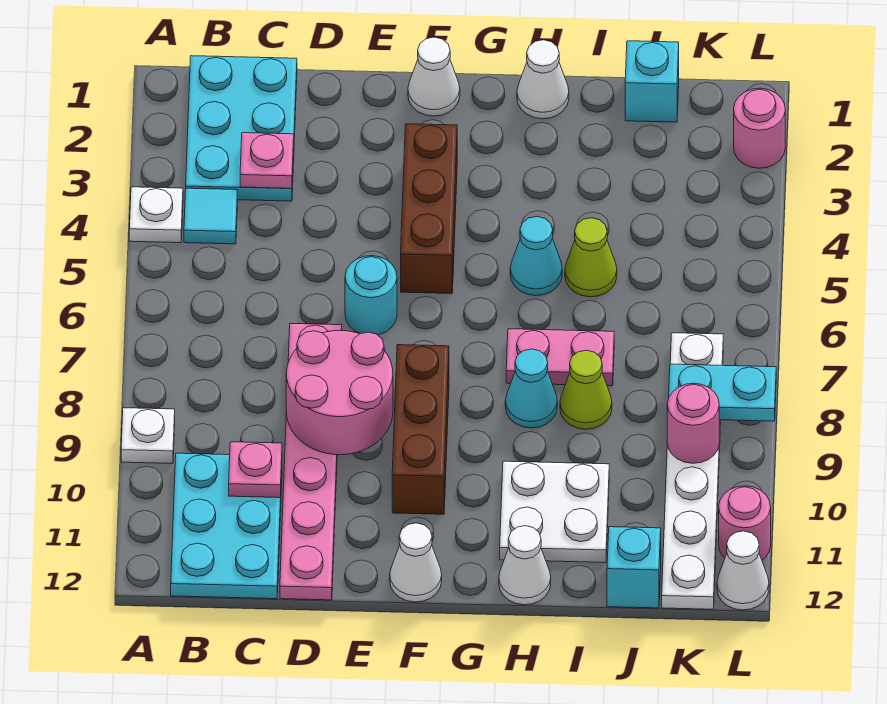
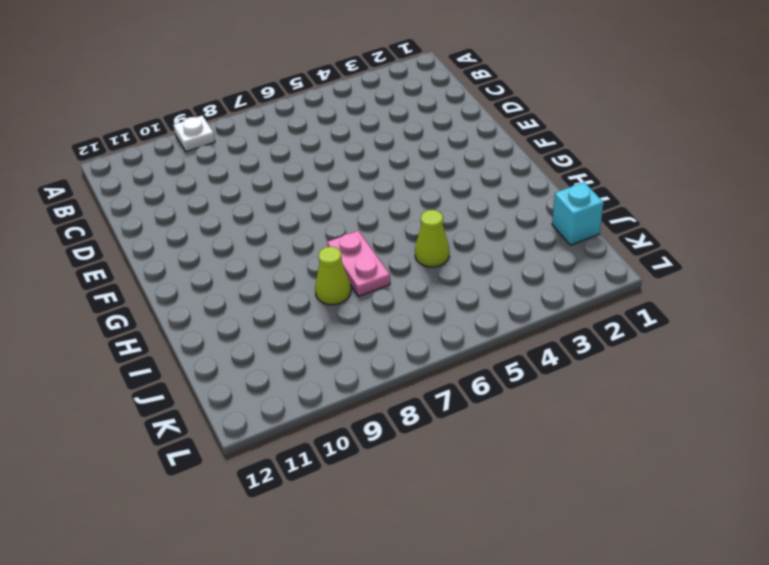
none -> white 1x1 plate [129,187,183,243]
none -> cyan 2x3 plate [186,56,297,201]
none -> cyan 1x1 tile [184,188,237,244]
none -> cyan 2x3 plate [171,453,282,599]

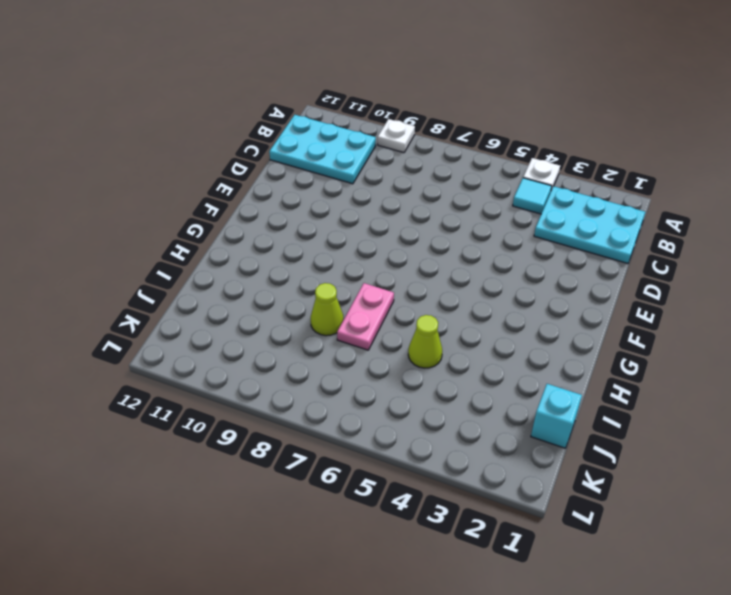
none -> pink 1x6 plate [280,323,342,600]
none -> cyan 1x1 round brick [345,256,397,335]
none -> white 1x1 cone [408,37,460,116]
none -> brown 1x3 brick [401,124,457,294]

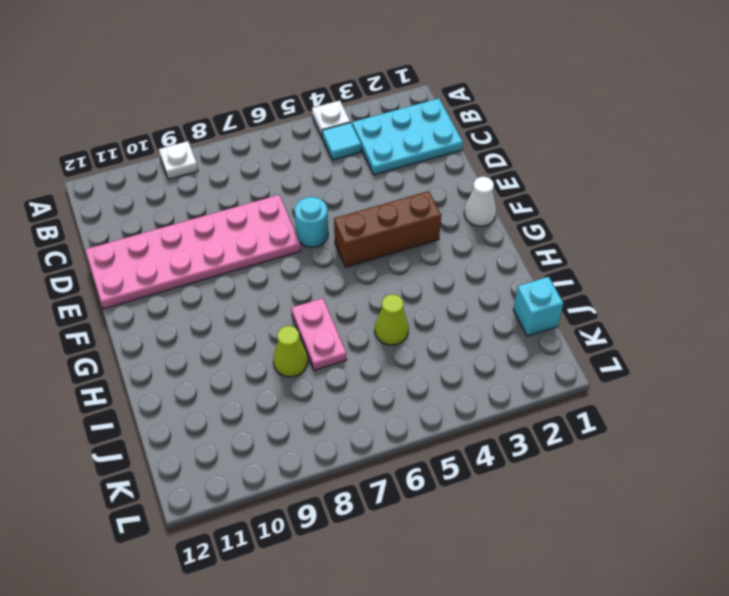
pink 2x6 plate [85,195,301,309] -> pink 1x6 plate [280,323,342,600]
none -> cyan 2x3 plate [171,453,282,599]
none -> brown 1x3 brick [392,345,449,514]
none -> white 1x1 cone [390,523,442,602]
none -> white 1x1 cone [517,40,569,119]

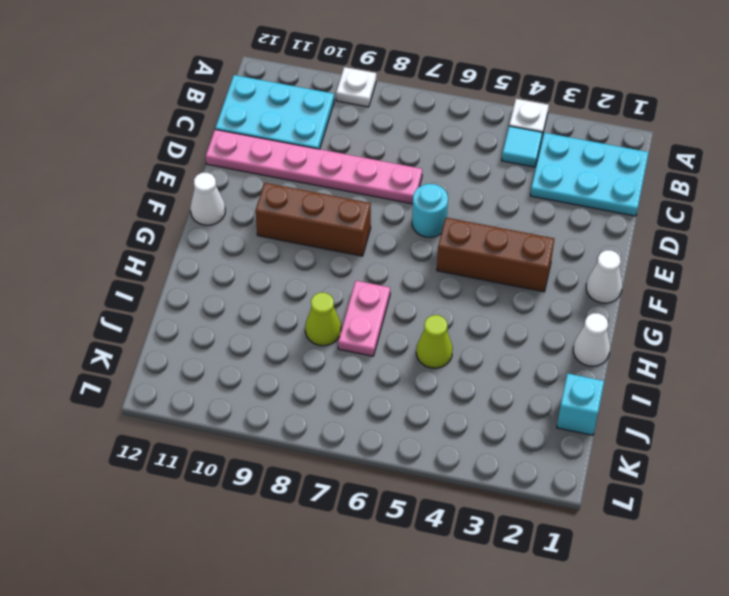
none -> cyan 1x1 cone [510,217,562,296]
none -> cyan 1x1 cone [505,349,557,428]
none -> white 2x2 plate [500,461,609,563]
none -> white 1x1 cone [499,526,551,605]

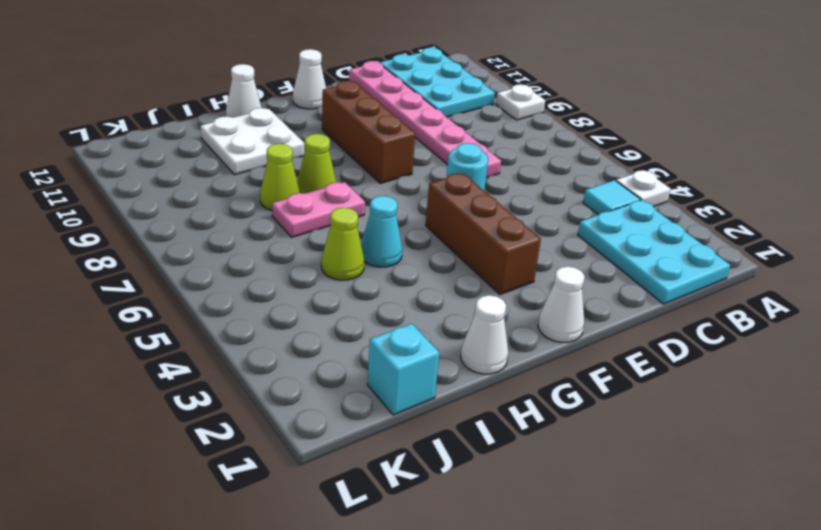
lime 1x1 cone [297,134,336,194] -> cyan 1x1 cone [505,349,557,428]
none -> cyan 1x1 brick [607,527,661,608]
none -> white 1x6 plate [662,333,723,609]
none -> pink 1x1 round brick [734,88,785,168]
none -> pink 1x1 round brick [719,486,771,560]

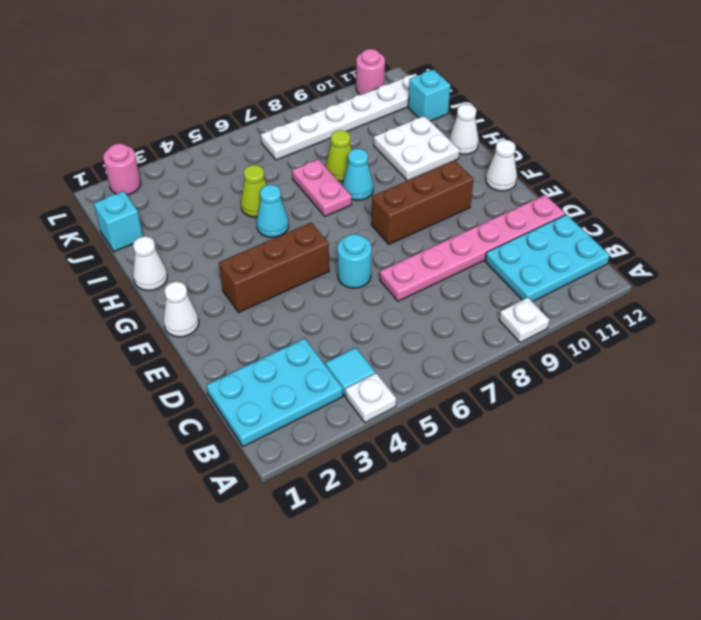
none -> white 1x1 cone [717,531,769,610]
none -> pink 1x1 plate [240,133,294,188]
none -> pink 1x1 plate [229,442,282,498]
none -> pink 2x2 round brick [286,330,393,455]

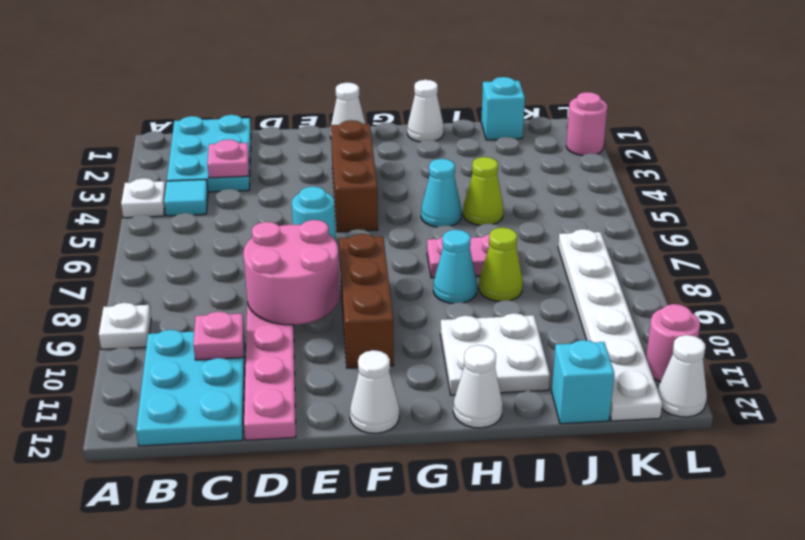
none -> cyan 1x2 plate [669,364,776,421]
none -> pink 1x1 round brick [667,383,719,463]

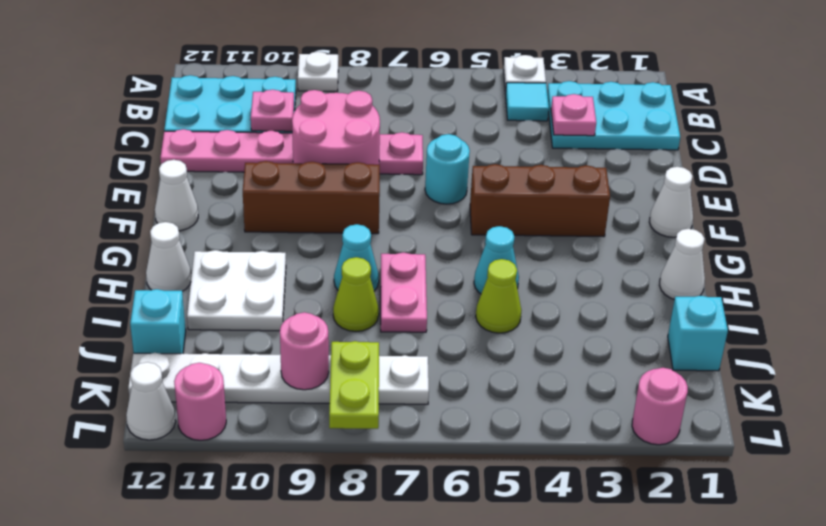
lime 1x2 plate [329,341,379,429] -> cyan 1x2 plate [669,364,776,421]

